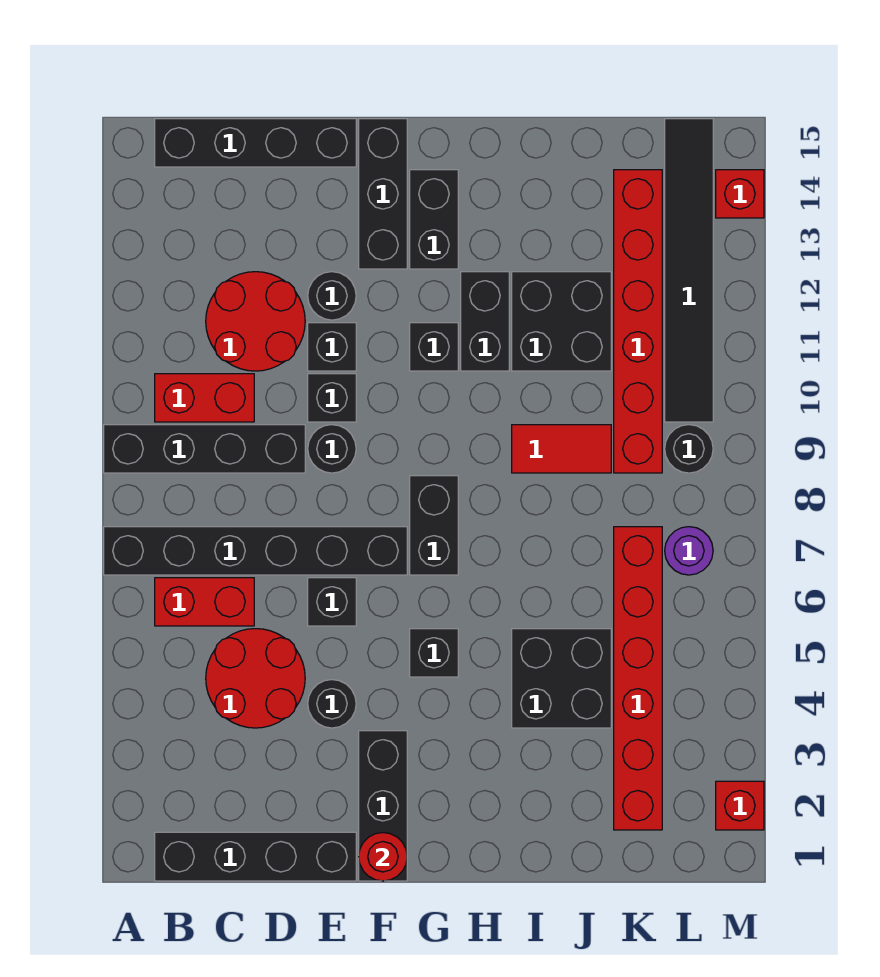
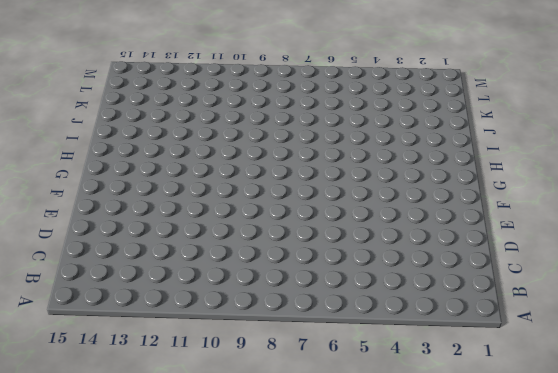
none -> black 1x6 brick [104,527,407,575]
none -> black 1x4 brick [104,425,305,473]
none -> black 1x4 brick [155,832,356,881]
none -> red 1x2 brick [155,578,254,626]

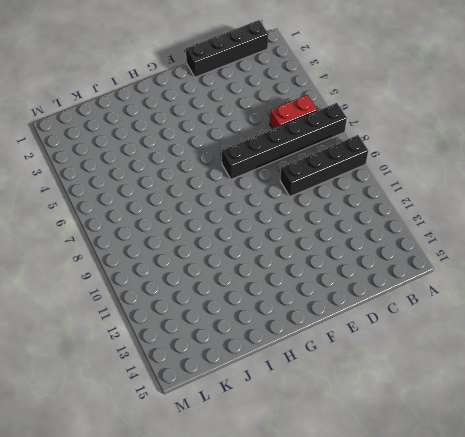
none -> red 1x2 brick [155,374,254,422]
none -> black 1x4 brick [155,119,356,167]
none -> red 2x2 round brick [206,629,305,728]
none -> red 2x2 round brick [206,272,305,371]

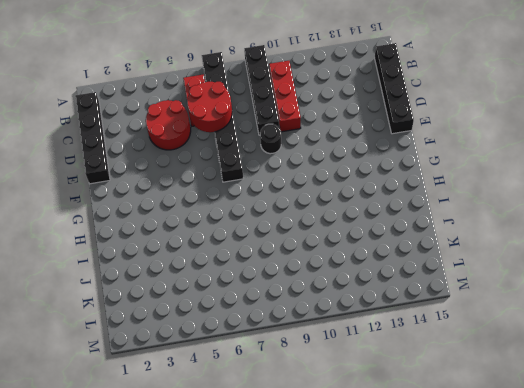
red 1x3 brick [269,61,301,132] -> red 1x2 brick [155,374,254,422]
red 2x2 round brick [187,82,232,132] -> red 2x2 round brick moved to [206,272,305,371]
none -> black 1x1 round brick [308,680,356,728]
none -> black 1x1 brick [308,578,356,626]
none -> black 1x1 brick [308,374,356,422]
none -> black 1x1 brick [308,323,356,371]

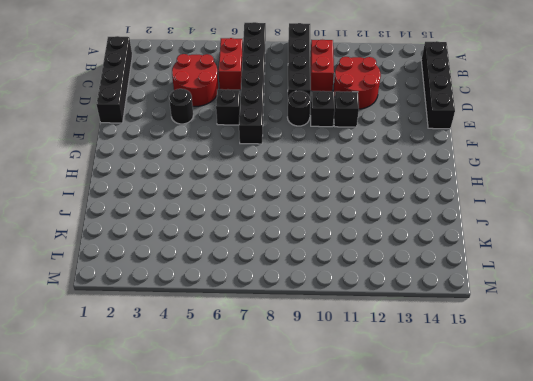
none -> black 1x1 round brick [308,272,356,320]
none -> black 1x3 brick [359,731,407,881]
none -> black 1x3 brick [359,119,407,269]
none -> black 1x1 brick [410,629,458,677]

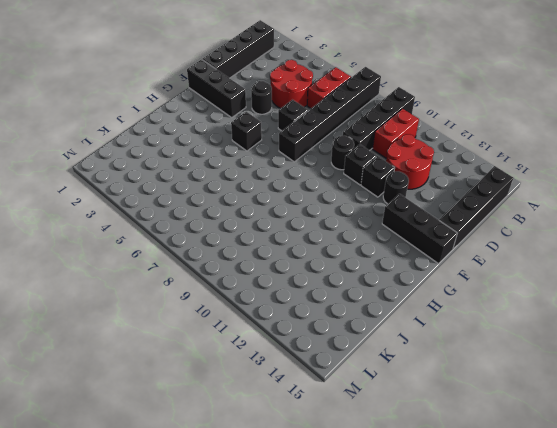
none -> black 1x2 brick [410,476,458,575]
none -> black 1x1 brick [410,323,458,371]
none -> black 1x2 brick [410,170,458,269]
none -> black 1x2 brick [461,272,509,371]

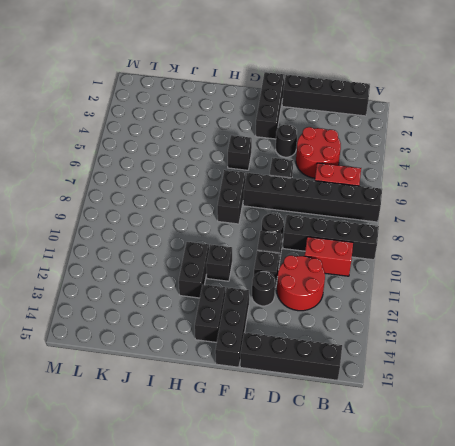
none -> black 2x2 brick [512,629,611,728]
none -> red 1x2 tile [512,425,611,473]
none -> black 2x2 brick [512,272,611,371]
none -> red 1x6 brick [614,527,662,830]

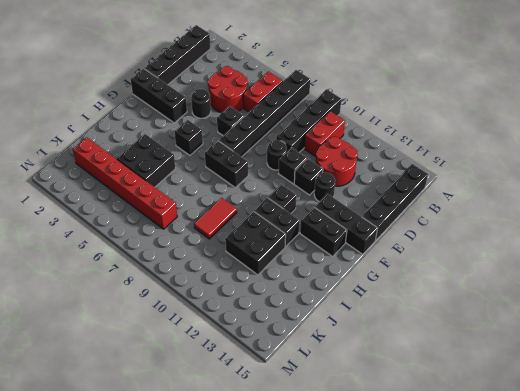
none -> red 1x6 brick [614,170,662,473]
none -> purple 1x1 round brick [665,527,713,575]
none -> black 1x1 round brick [665,425,713,473]
none -> black 1x6 tile [665,119,713,422]

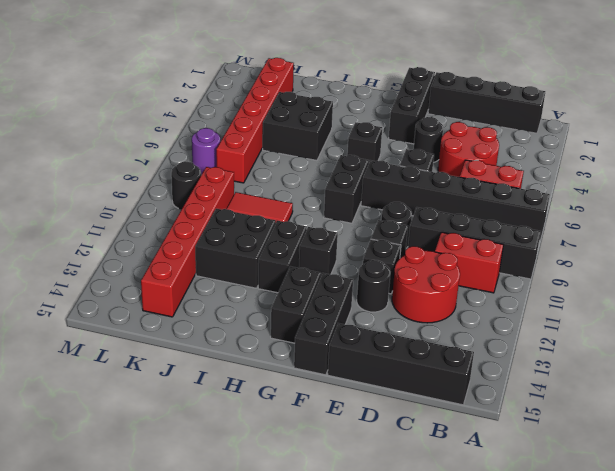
none -> black 1x6 tile [665,119,713,422]
none -> red 1x1 brick [716,781,764,830]
none -> red 1x1 brick [716,170,764,218]
none -> red 1x1 round brick [359,833,407,881]

